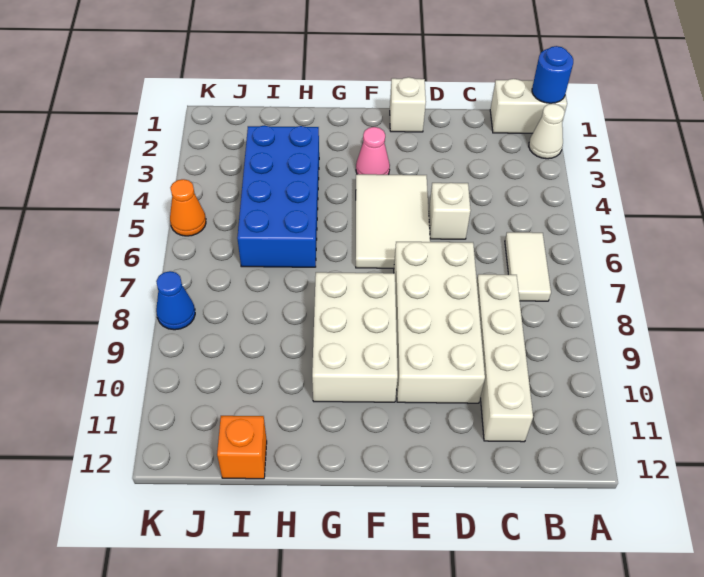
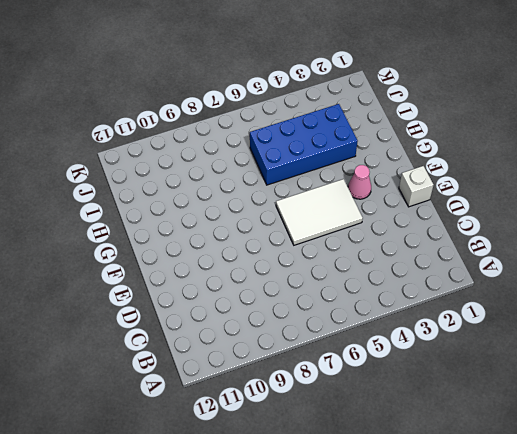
none -> white 1x2 brick [490,79,567,133]
none -> white 1x1 cone [529,104,565,159]
none -> white 1x2 tile [505,232,551,301]

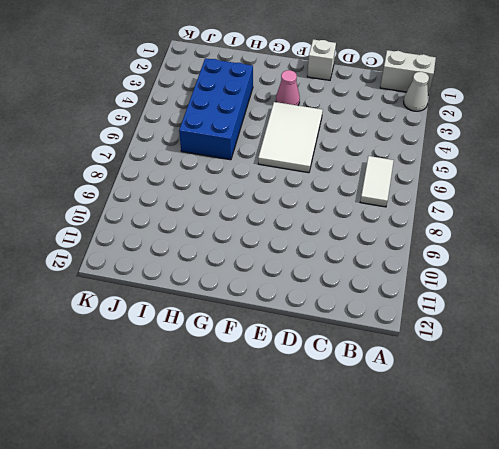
none -> white 1x4 brick [477,274,533,442]
none -> white 1x1 brick [429,183,471,239]
none -> white 2x4 brick [394,242,485,403]

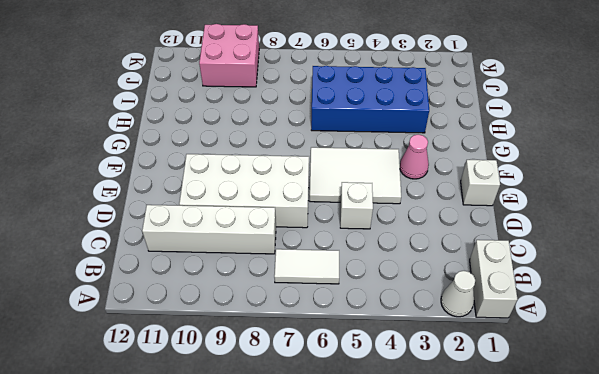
pink 2x2 brick [199,24,259,87] -> none
none -> white 2x3 brick [312,272,398,402]
none -> orange 1x1 brick [217,416,267,479]
none -> orange 1x1 cone [170,179,206,236]

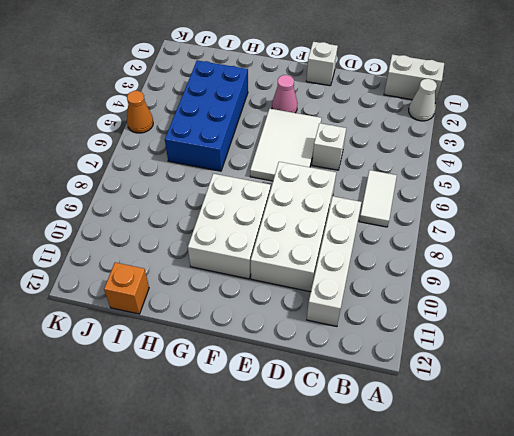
none -> blue 1x1 cone [156,271,195,330]
none -> blue 1x1 round brick [532,46,573,103]

